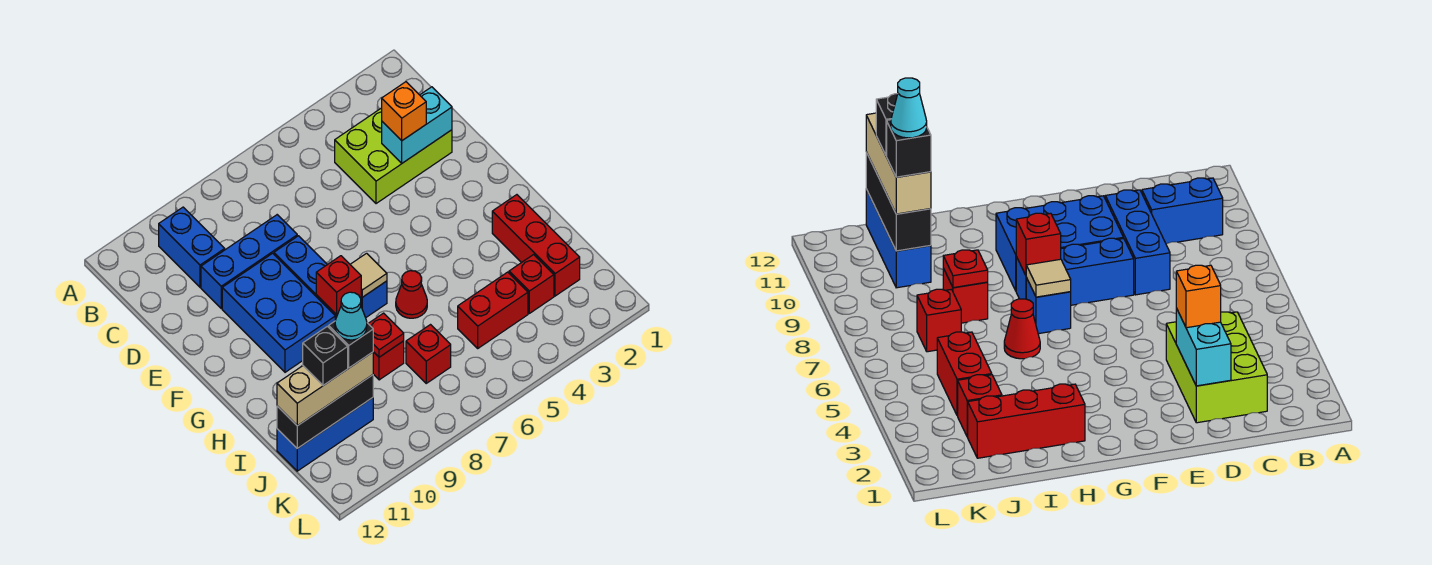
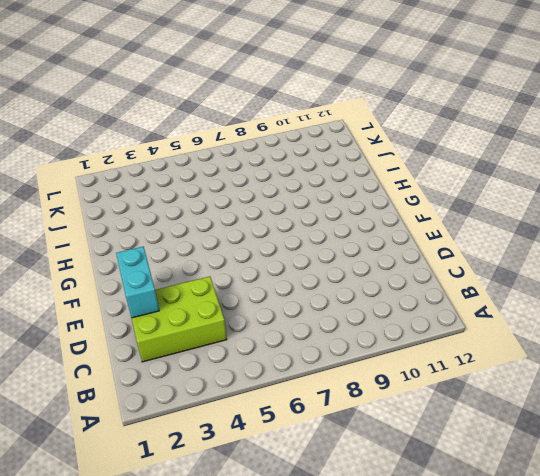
cyan 1x2 brick [116,247,159,318] -> cyan 1x2 brick turned to [382,87,452,163]
none -> blue 1x2 brick [159,207,225,287]
none -> blue 1x3 brick [201,215,297,309]
none -> blue 1x3 brick [274,236,337,320]

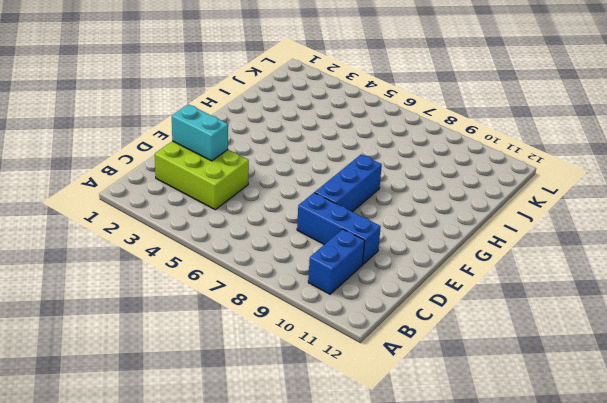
none -> blue 2x3 brick [222,253,335,372]
none -> blue 1x1 brick [361,281,387,318]
none -> red 1x3 brick [492,195,580,296]

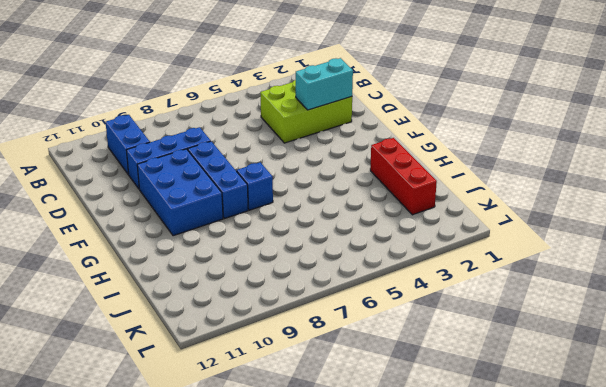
none -> red 1x1 cone [396,271,427,318]
none -> red 1x1 brick [373,341,404,380]
none -> red 1x1 brick [509,255,554,313]

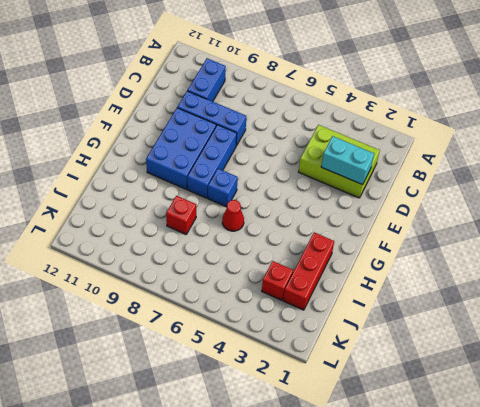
none -> red 1x2 brick [458,272,528,348]
none -> red 1x1 brick [406,325,451,383]
none -> blue 1x3 brick [277,398,373,471]

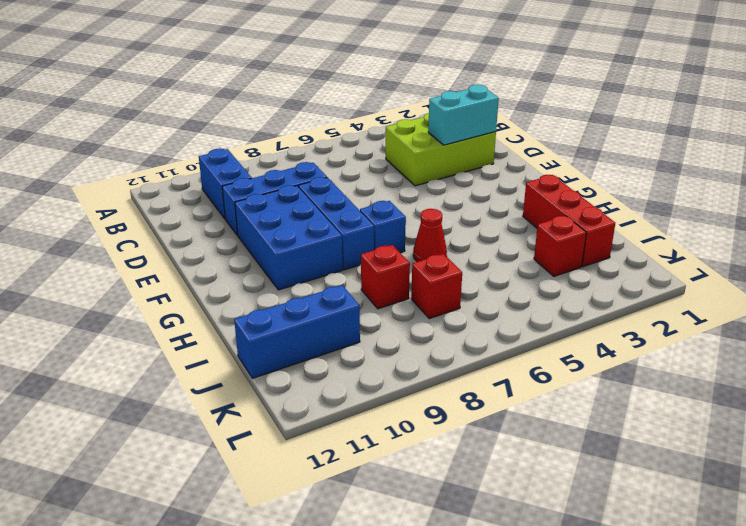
none -> red 1x2 brick [458,272,528,348]
none -> tan 1x1 tile [350,253,387,297]
none -> red 1x1 brick [316,256,361,315]

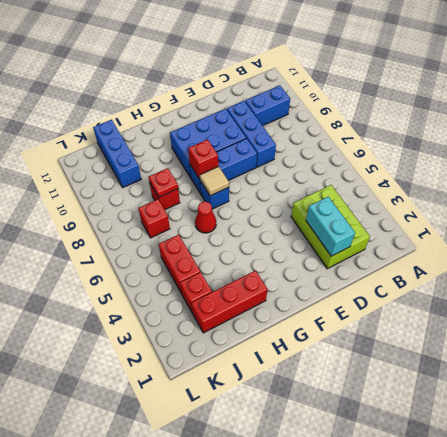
none -> black 1x3 brick [277,375,373,448]
none -> orange 1x1 brick [382,82,426,141]
none -> tan 1x3 brick [277,352,373,426]

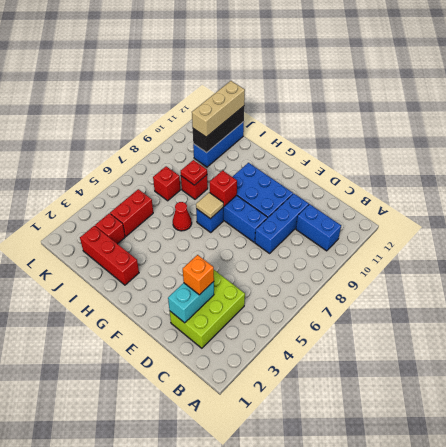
none -> black 1x1 brick [329,321,373,368]
none -> black 1x1 brick [303,326,348,385]
none -> cyan 1x1 cone [335,292,367,340]

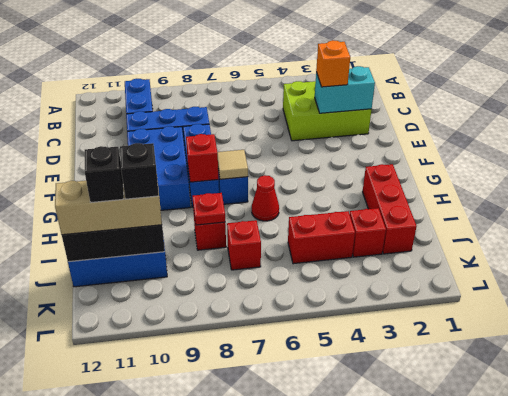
none -> cyan 1x1 cone [335,292,367,340]

